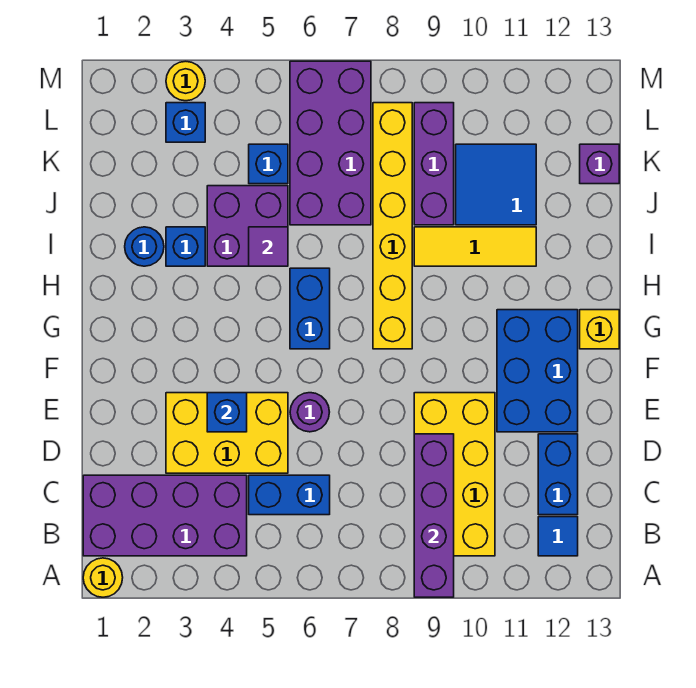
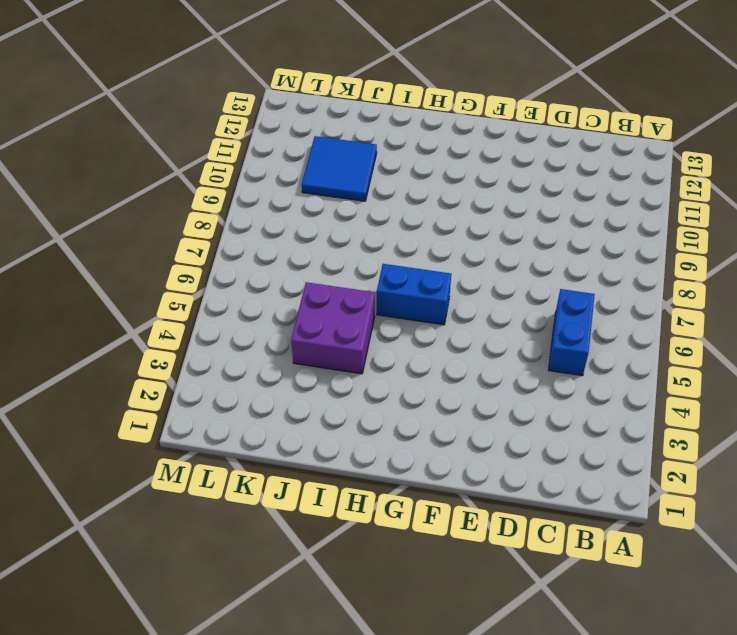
none -> yellow 1x1 round brick [83,558,123,597]
none -> purple 2x4 brick [83,475,247,556]
none -> yellow 2x4 brick [414,393,495,556]

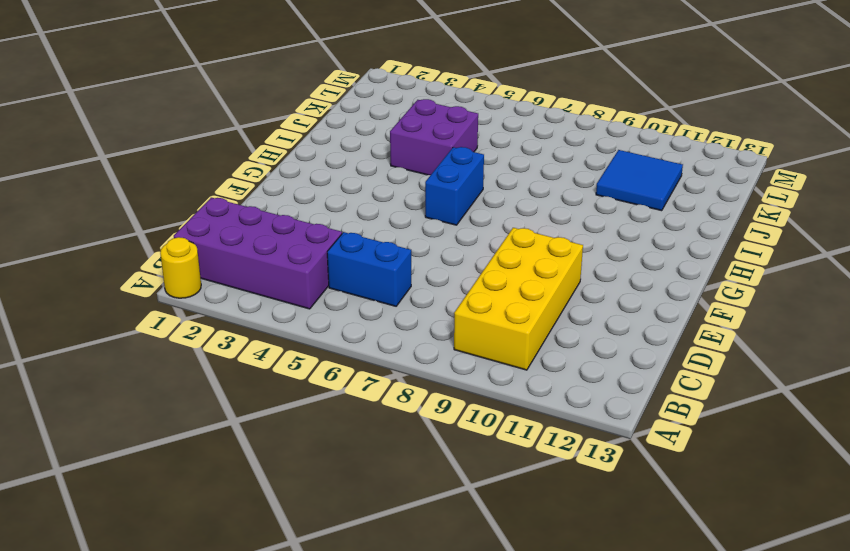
none -> blue 1x1 tile [538,517,578,556]
none -> blue 1x2 brick [538,434,578,515]
none -> yellow 2x3 brick [166,393,288,473]

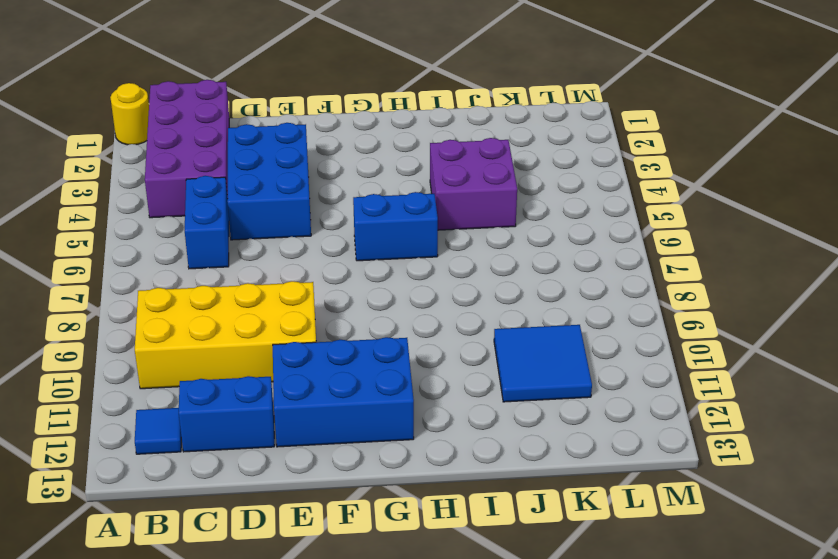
blue 2x3 brick [227,123,311,240] -> yellow 2x3 brick [166,393,288,473]
none -> purple 1x1 round brick [290,393,329,432]
none -> yellow 1x6 brick [373,103,412,349]
none -> yellow 1x1 brick [580,310,619,349]

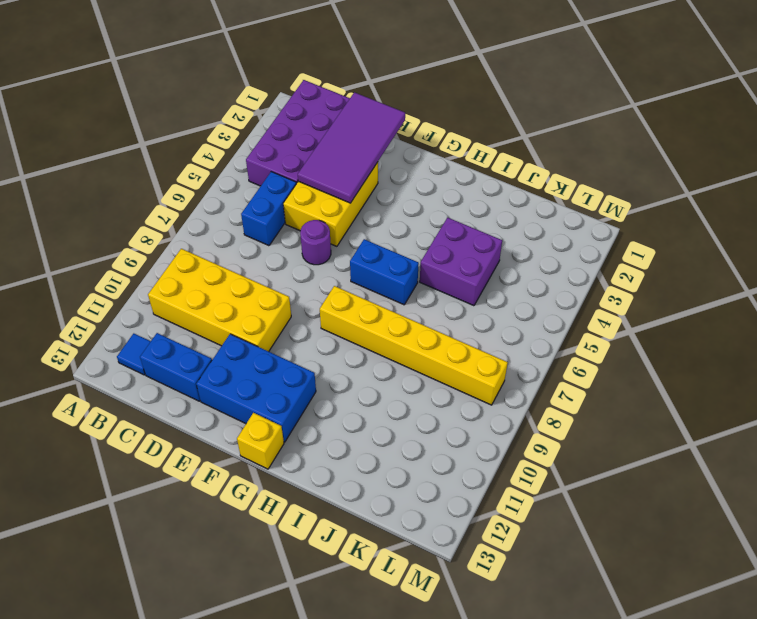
purple 2x4 tile [298,92,405,203] -> blue 1x1 brick [207,393,247,432]
none -> yellow 1x1 round brick [83,558,123,597]
none -> blue 1x1 round brick [125,227,164,266]
none -> blue 1x1 brick [166,227,205,266]

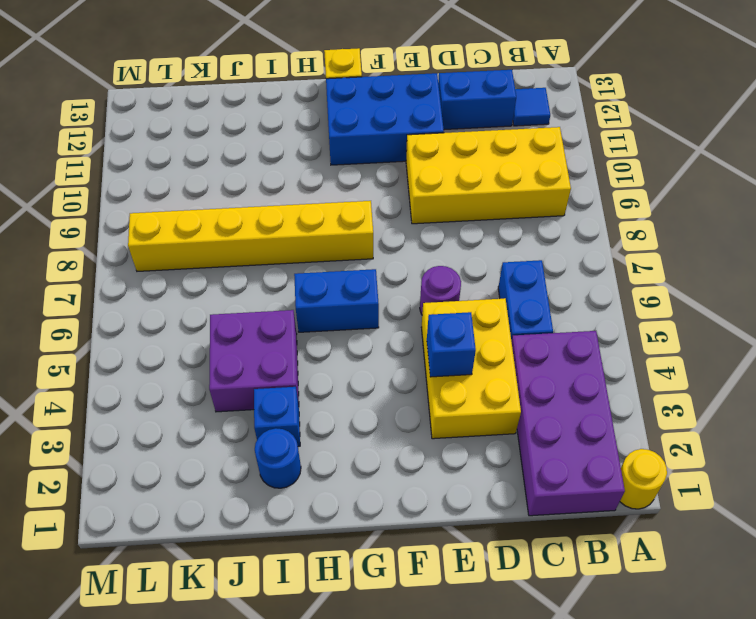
none -> yellow 1x3 tile [414,227,536,266]
none -> purple 2x4 brick [290,61,371,225]
none -> purple 1x3 brick [414,103,454,225]

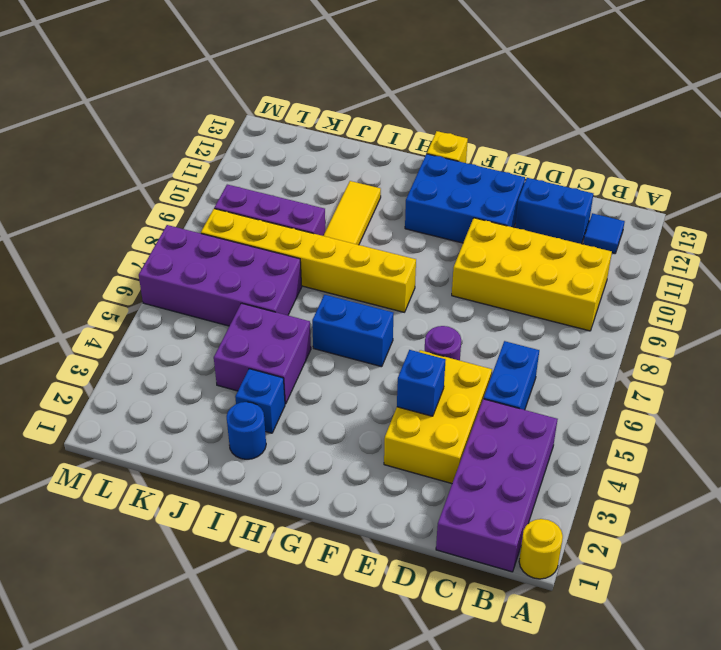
none -> blue 2x2 tile [456,144,536,225]
none -> blue 1x1 brick [249,144,288,184]
none -> purple 1x1 brick [580,144,619,184]

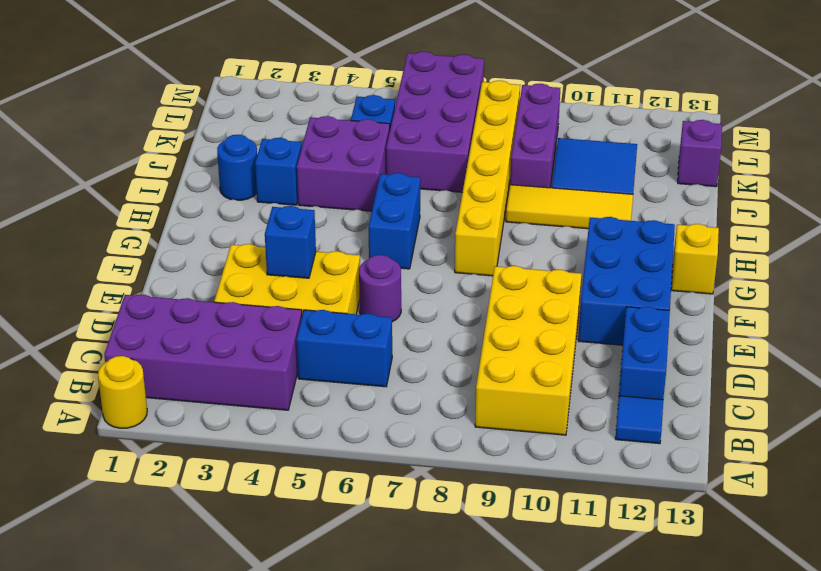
none -> blue 1x1 brick [166,103,205,142]
none -> yellow 1x1 round brick [166,61,205,101]
none -> purple 1x4 brick [414,434,454,597]

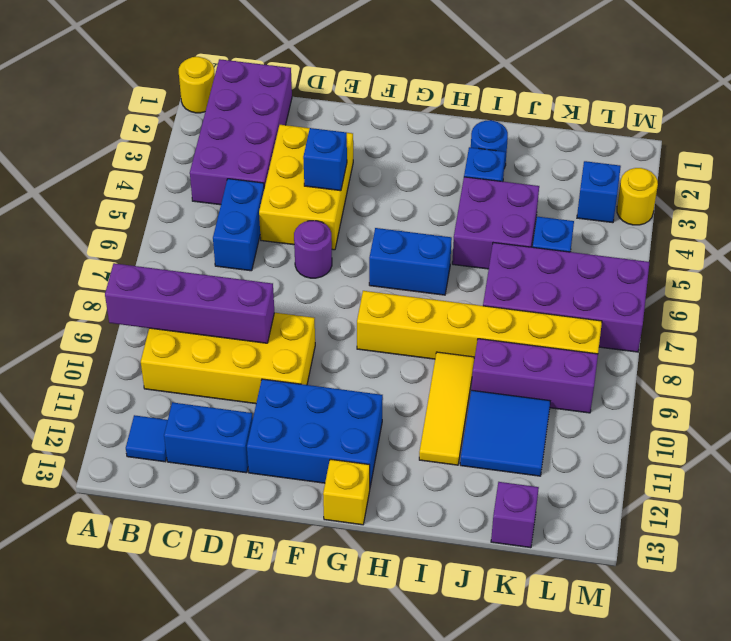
none -> purple 1x1 tile [249,227,288,266]

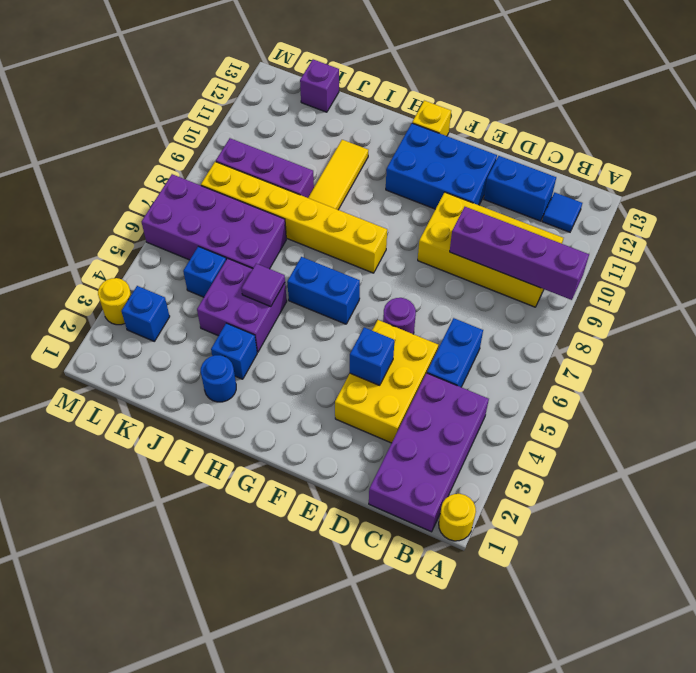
none -> blue 2x2 tile [456,144,536,225]

